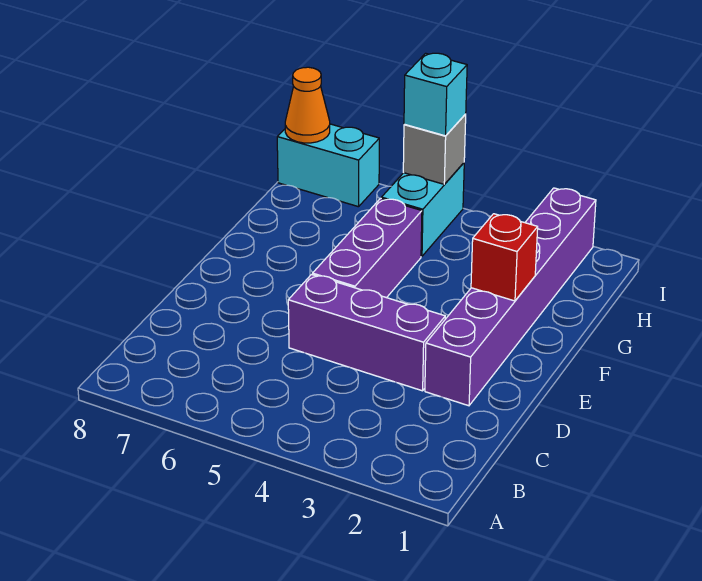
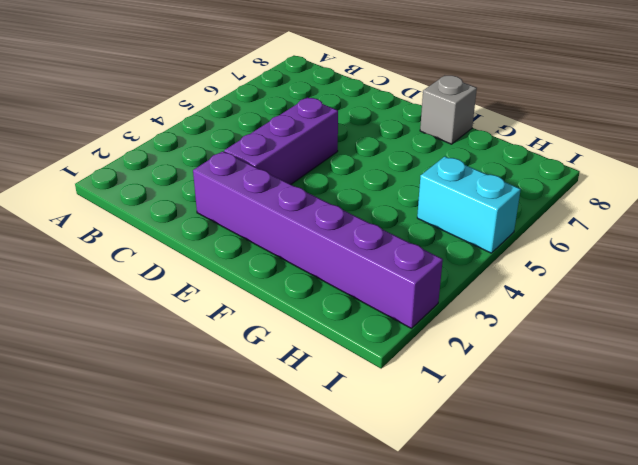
grey 1x1 brick [420,75,477,144] -> grey 1x1 brick moved to [403,114,466,184]
none -> purple 1x3 brick [313,198,422,298]
none -> cyan 1x2 brick [277,124,379,207]

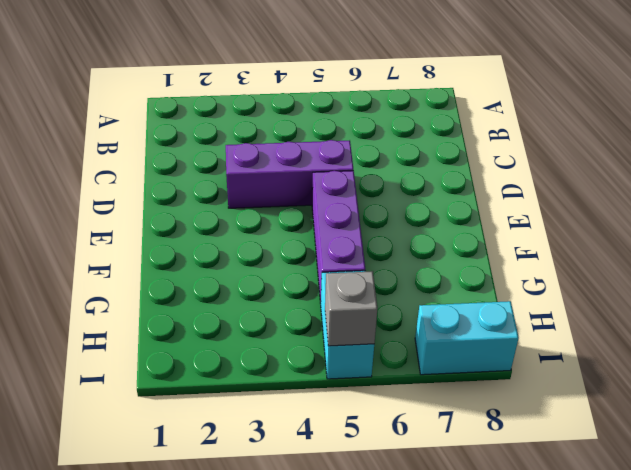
none -> purple 1x6 brick [425,188,596,406]
none -> red 1x1 brick [471,214,538,301]

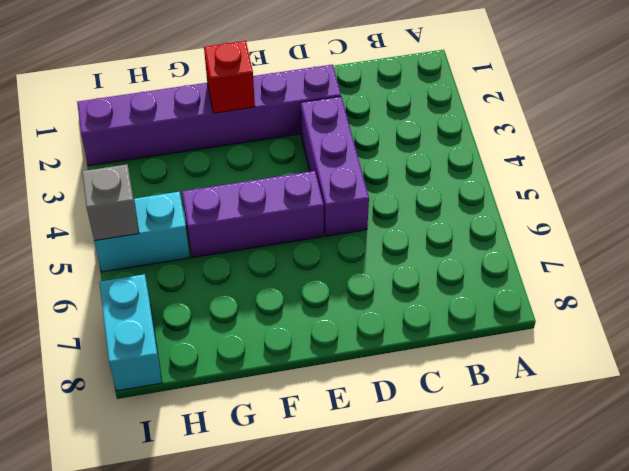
none -> orange 1x1 cone [285,67,330,143]
none -> cyan 1x1 brick [404,53,467,136]

